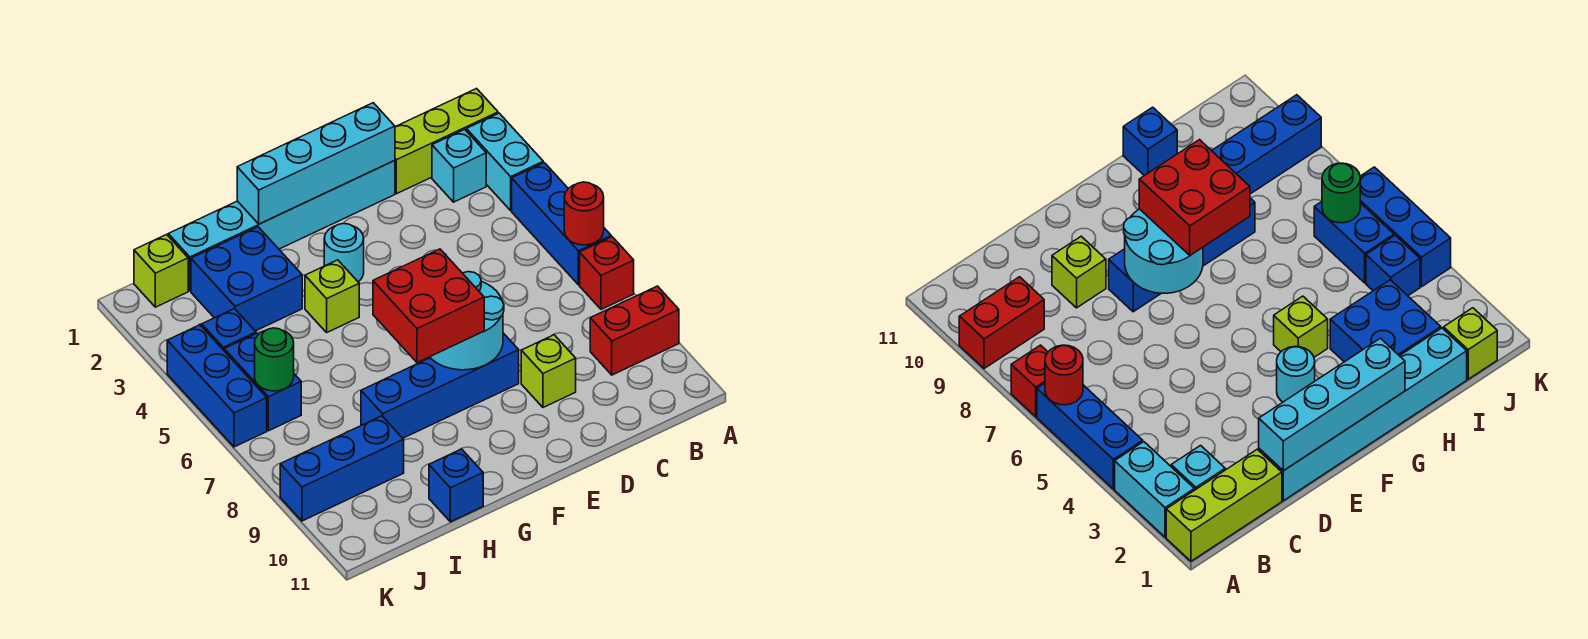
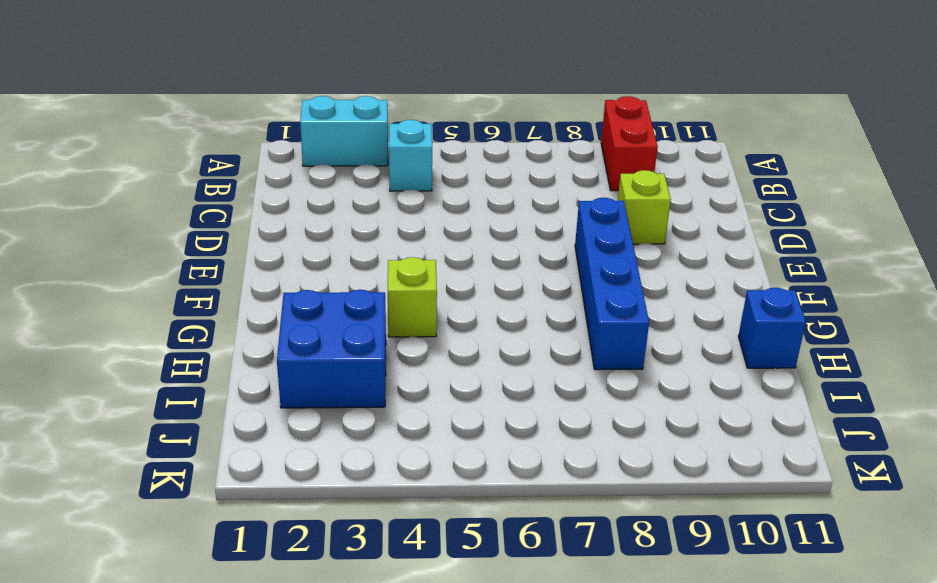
cyan 1x1 brick [389,120,432,191] -> cyan 1x1 brick moved to [432,129,486,202]
none -> lime 1x3 brick [395,89,498,194]
none -> blue 1x3 brick [512,163,611,285]
none -> red 1x1 brick [580,237,634,309]

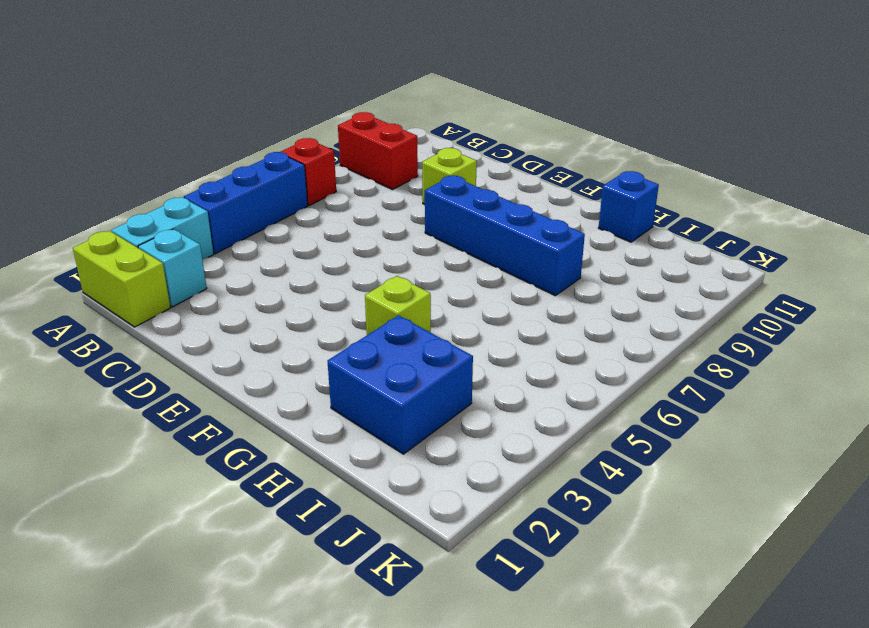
lime 1x2 brick [73,231,171,327] -> lime 1x3 brick [395,89,498,194]
none -> cyan 1x6 brick [168,161,395,291]
none -> cyan 1x1 round brick [324,223,364,282]
none -> blue 1x3 brick [280,416,404,521]

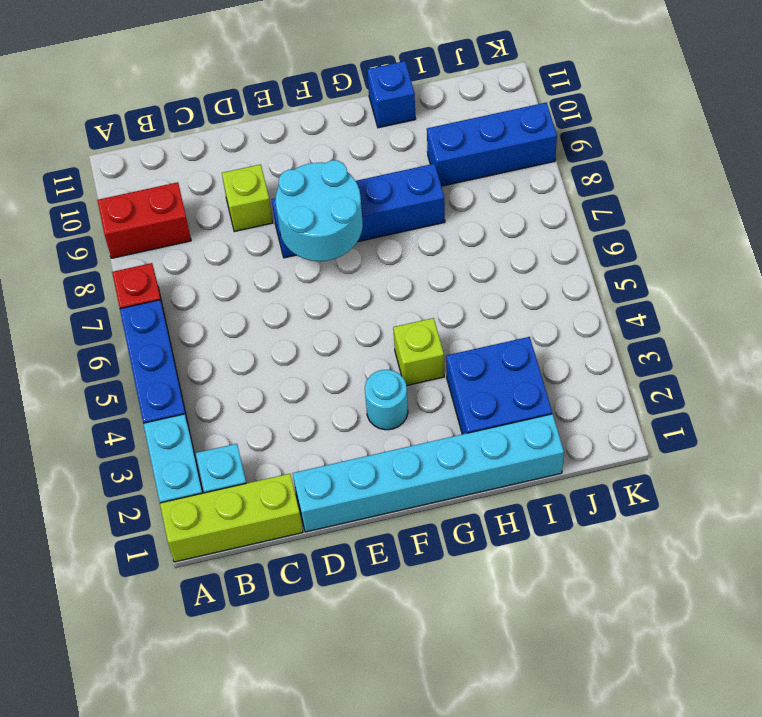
none -> lime 1x1 brick [134,235,188,307]
none -> blue 1x1 brick [202,309,256,350]
none -> blue 1x2 brick [224,333,301,431]

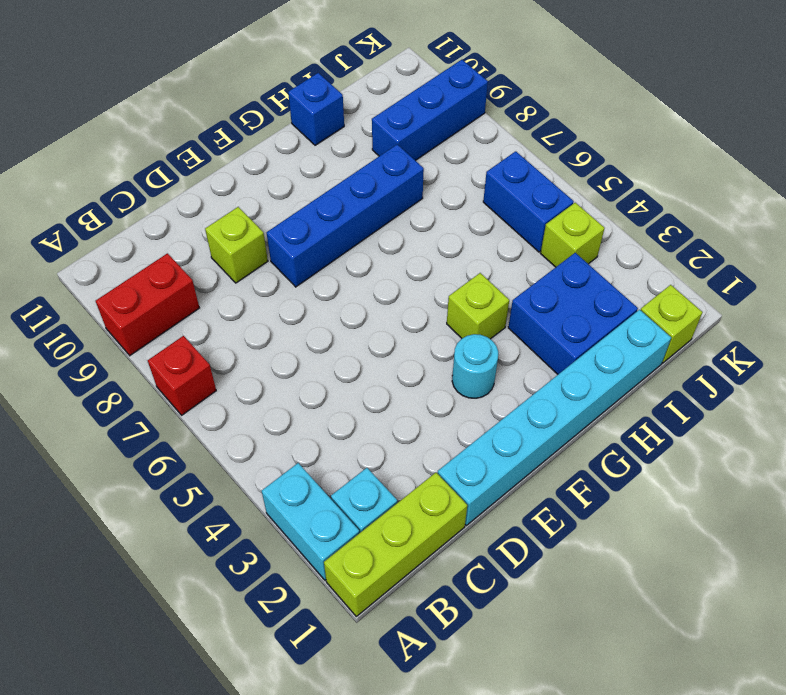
lime 1x1 brick [541,203,605,267] -> blue 1x1 brick [202,309,256,350]
none -> blue 1x3 brick [512,163,611,285]
none -> blue 1x3 brick [167,325,267,447]
none -> red 1x1 round brick [564,182,604,245]

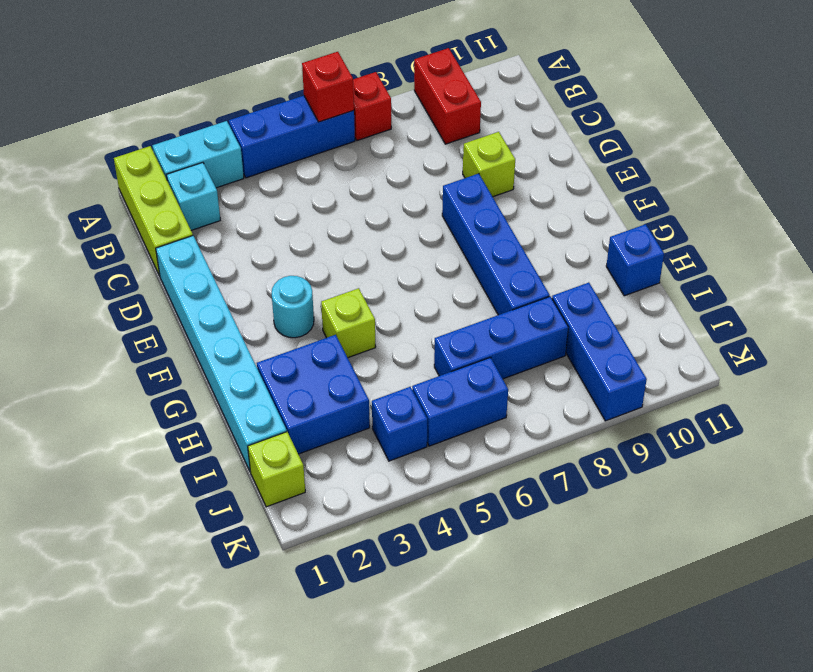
red 1x1 brick [302,52,354,122] -> red 1x1 round brick [564,182,604,245]
blue 1x3 brick [434,296,568,379] -> blue 1x3 brick moved to [167,325,267,447]
none -> cyan 1x4 brick [237,103,395,224]
none -> cyan 2x2 round brick [430,272,504,370]
none -> green 1x1 round brick [255,328,294,391]

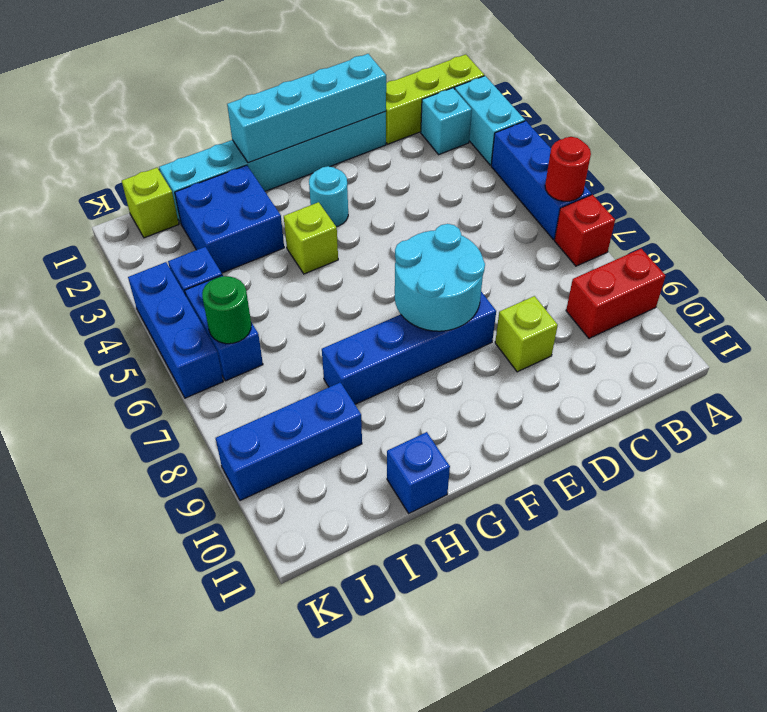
none -> red 2x2 brick [373,249,484,363]

